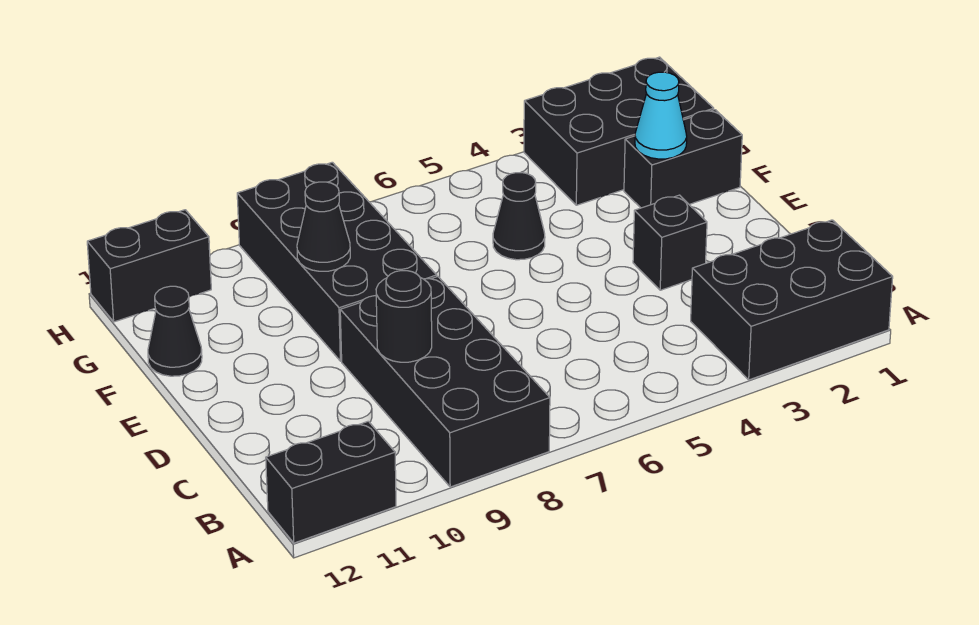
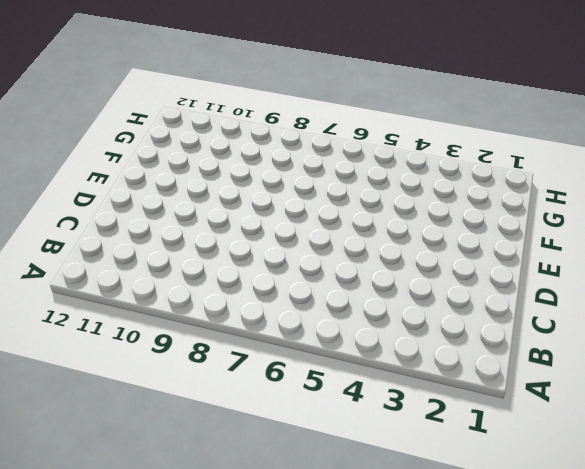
none -> black 2x3 brick [691,220,893,380]
none -> black 2x4 brick [340,277,550,487]
none -> black 1x2 brick [266,421,396,543]

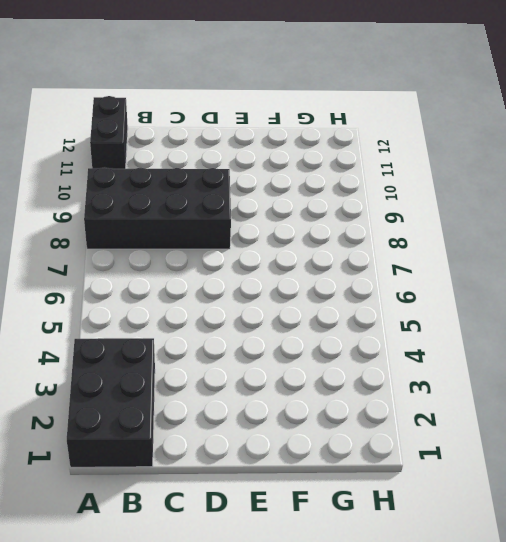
none -> black 1x1 brick [633,195,707,290]
none -> black 2x4 brick [237,162,437,361]
none -> black 1x2 brick [624,110,742,208]

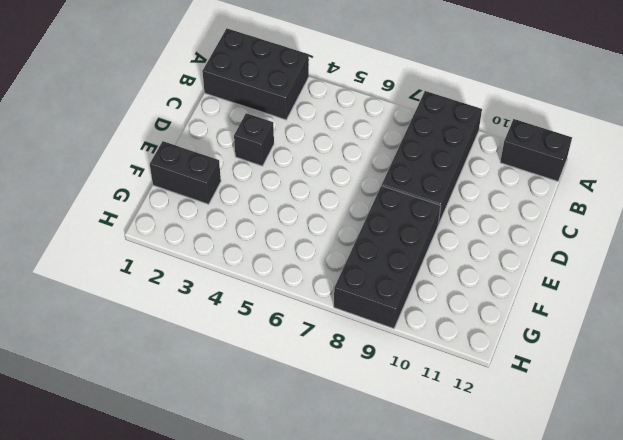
none -> black 1x1 cone [493,173,545,260]
none -> black 1x1 cone [148,286,202,376]
none -> black 2x3 brick [524,57,714,205]

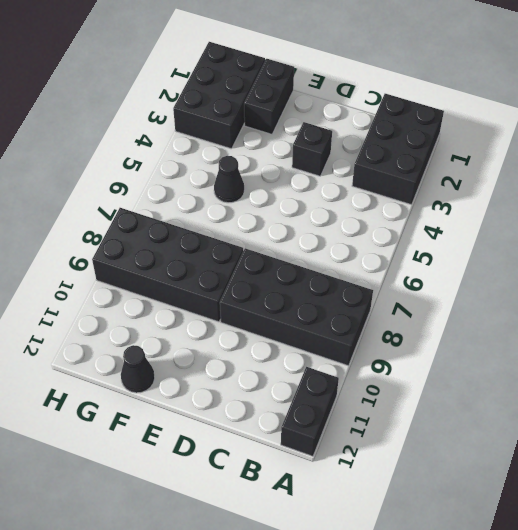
none -> black 1x2 brick [87,210,211,322]
none -> black 1x1 round brick [376,271,432,362]
none -> cyan 1x1 cone [635,72,687,159]

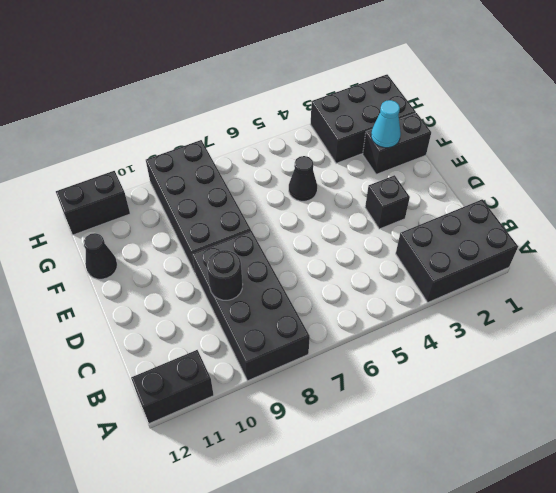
none -> black 1x1 cone [297,182,350,271]

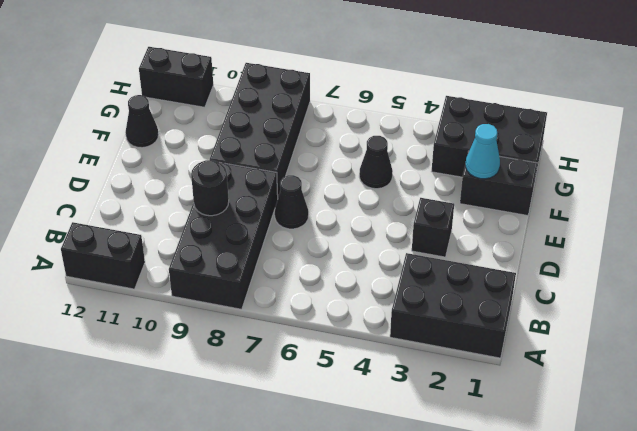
black 1x1 cone [275,175,309,229] -> black 1x1 cone moved to [297,182,350,271]

